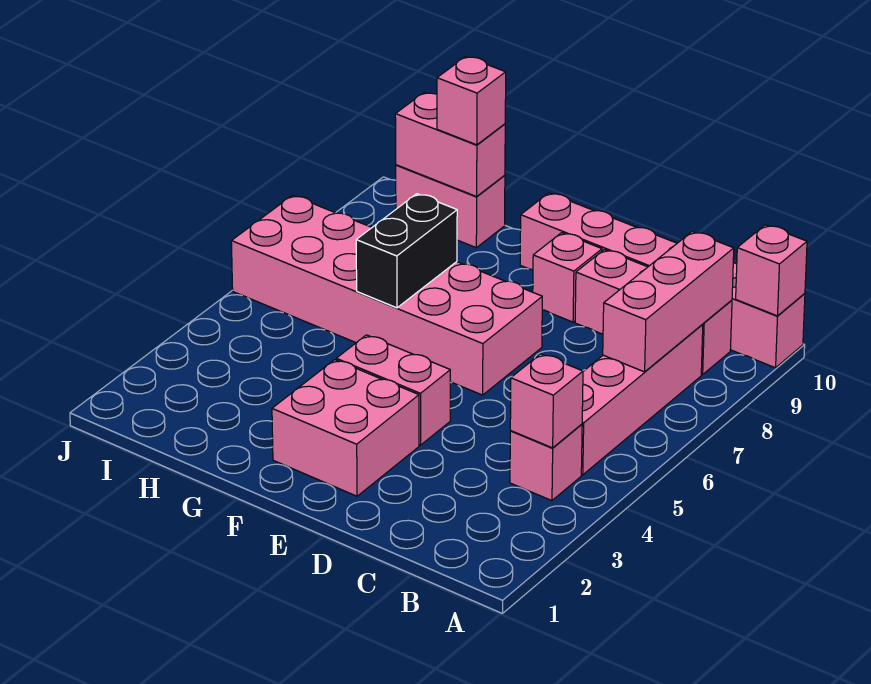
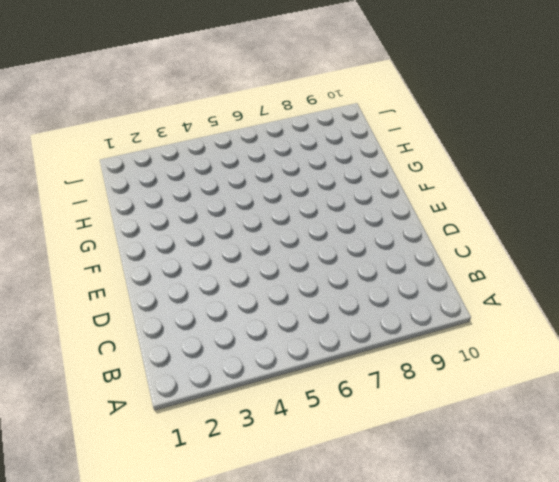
none -> pink 1x6 brick [520,193,805,368]
none -> pink 1x1 brick [510,424,582,501]
none -> pink 1x4 brick [581,325,703,475]

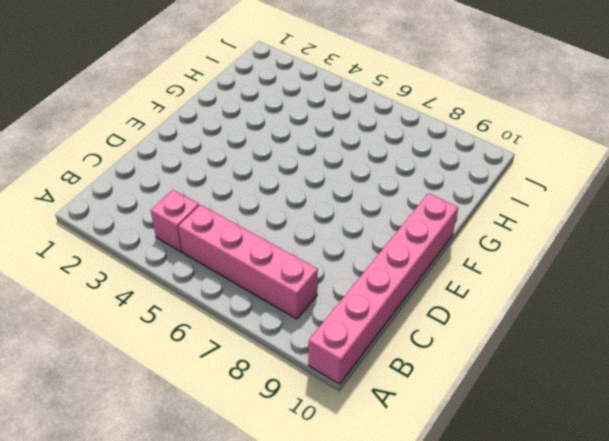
none -> pink 1x3 brick [575,250,732,375]
none -> pink 2x2 brick [272,360,419,496]
none -> pink 1x2 brick [336,335,450,445]

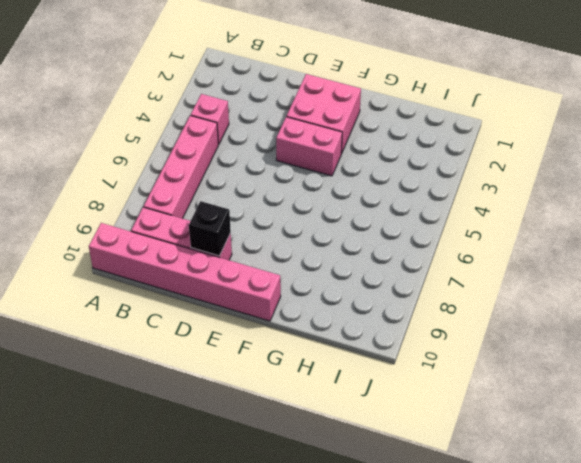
black 1x1 brick [189,201,231,256] -> none
none -> pink 2x6 brick [231,195,542,395]
none -> pink 1x1 brick [533,233,602,322]
none -> pink 1x2 brick [396,165,505,248]

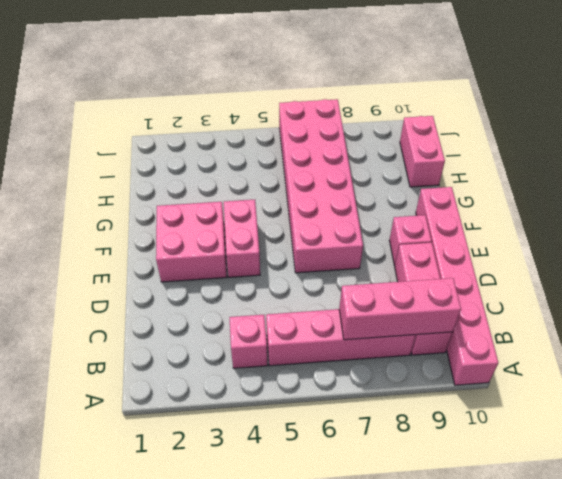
none -> pink 1x1 brick [736,225,807,316]
none -> pink 1x1 brick [510,354,583,448]
none -> black 1x2 brick [356,194,457,308]

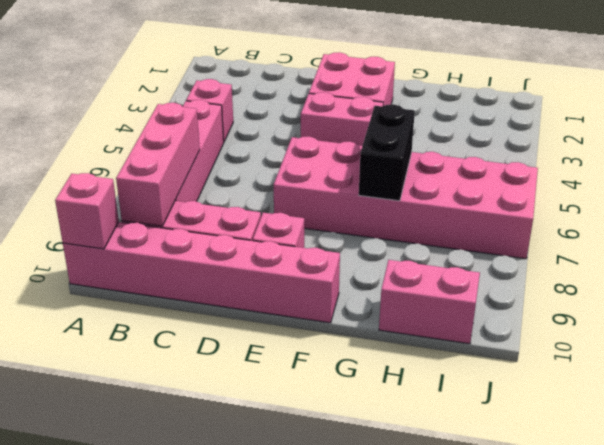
none -> pink 1x1 brick [510,354,583,448]
none -> pink 1x2 brick [395,92,505,197]
none -> pink 1x1 brick [437,57,506,145]

